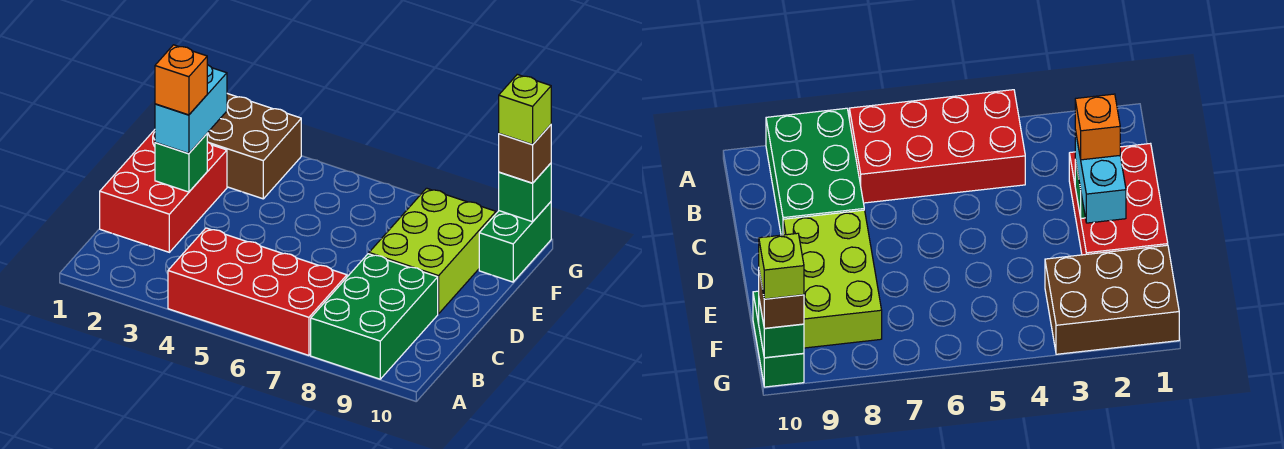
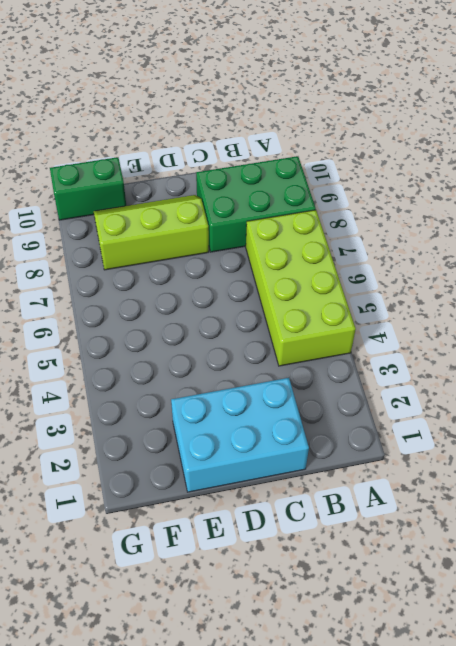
lime 2x4 brick [246,210,356,366] -> red 2x4 brick [168,228,347,355]
cyan 2x3 brick [171,378,309,492] -> red 2x3 brick [100,130,227,252]
lime 2x3 slope [94,195,209,270] -> lime 2x3 brick [369,188,496,314]
none -> brown 2x3 brick [207,94,301,199]
none -> green 1x1 brick [155,134,207,192]
none -> green 1x1 brick [499,163,551,222]

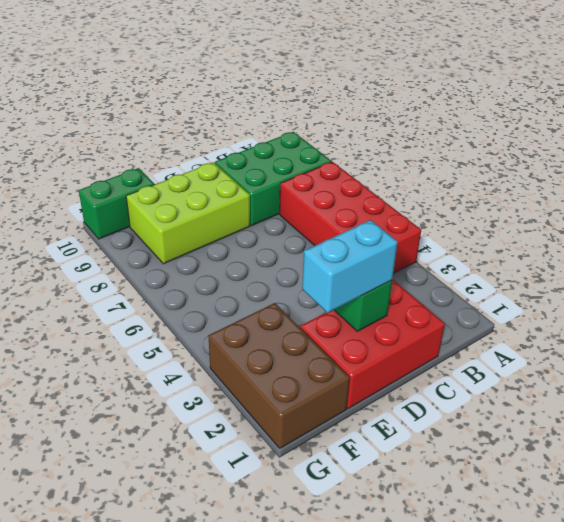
none -> green 1x1 brick [499,163,551,222]
none -> brown 1x1 brick [499,125,551,183]
none -> orange 1x1 brick [155,45,207,115]

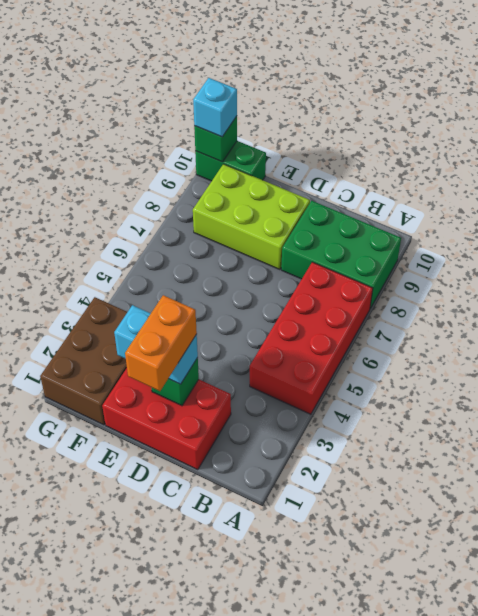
orange 1x2 brick [125,295,197,391] -> orange 1x1 brick [155,45,207,115]
cyan 1x1 brick [193,78,237,137] -> brown 1x1 brick [499,125,551,183]
none -> lime 1x1 brick [499,74,551,144]

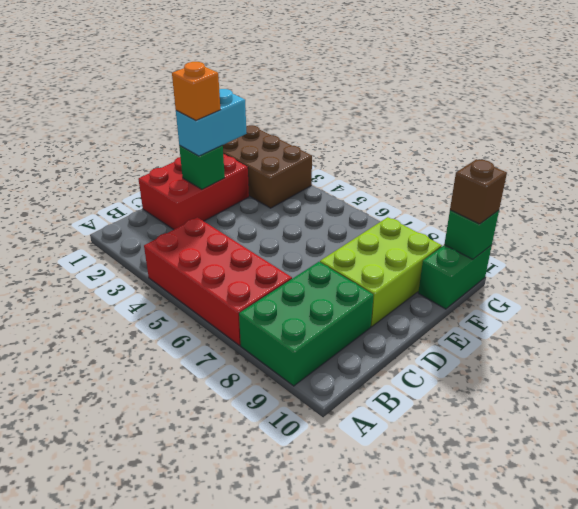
none -> lime 1x1 brick [499,74,551,144]

